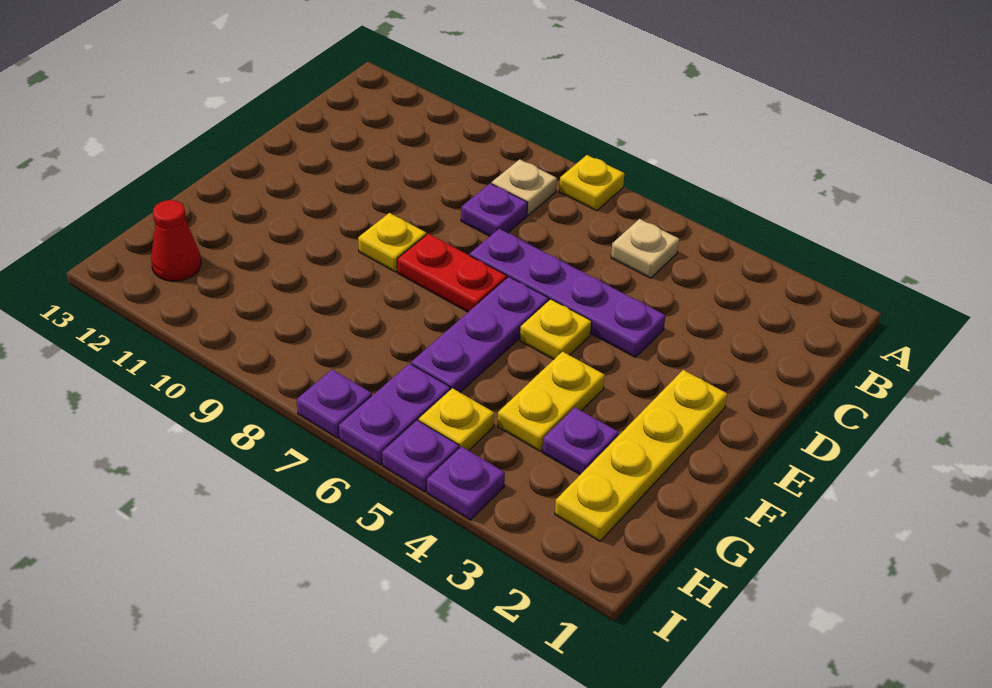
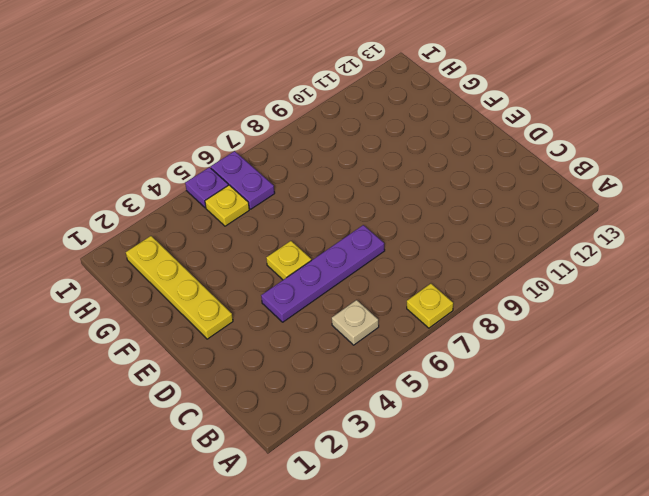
none -> tan 1x1 plate [492,159,557,215]
none -> purple 1x1 plate [461,183,527,236]
none -> purple 1x3 plate [411,277,549,392]

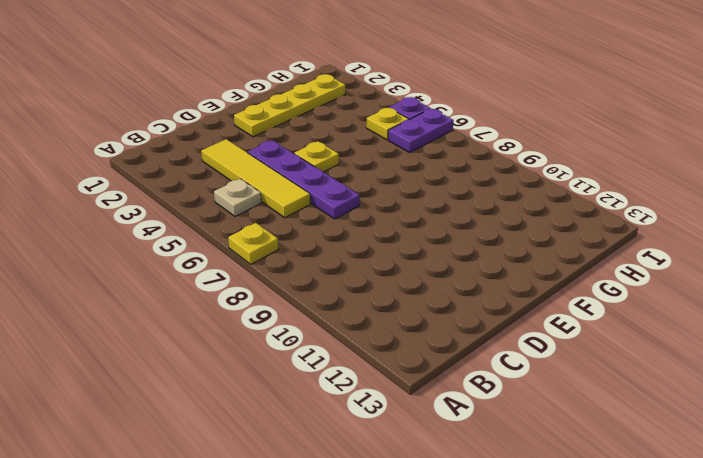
yellow 1x4 tile [201,139,310,218] -> none
none -> tan 1x1 plate [492,159,557,215]
none -> purple 1x1 plate [461,183,527,236]
none -> purple 1x3 plate [411,277,549,392]

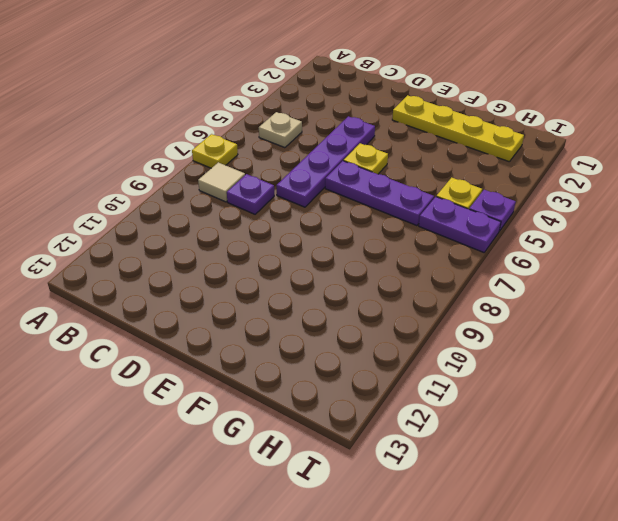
tan 1x1 tile [198,162,245,202] -> tan 1x1 plate [492,159,557,215]
none -> red 1x2 plate [397,234,507,312]
none -> yellow 1x1 plate [358,213,426,272]
none -> yellow 1x2 plate [498,352,605,451]

